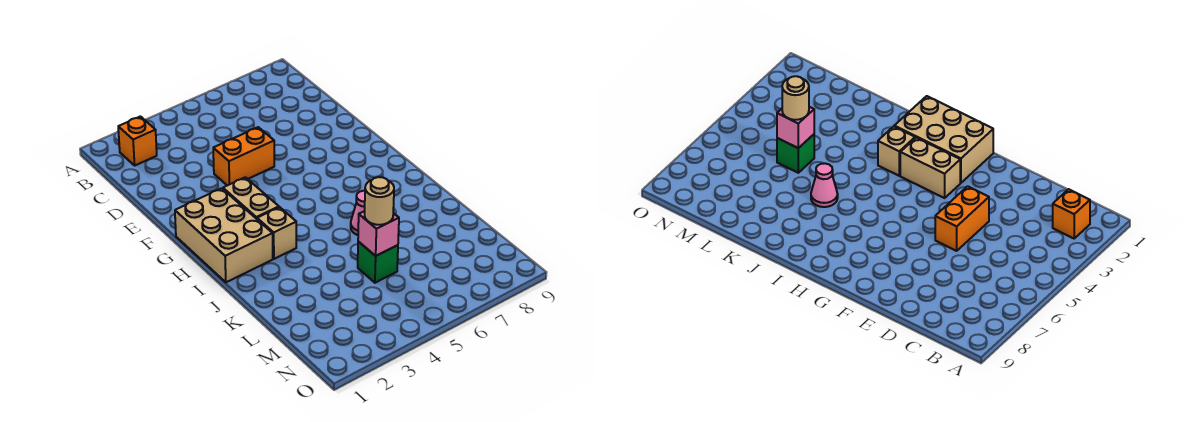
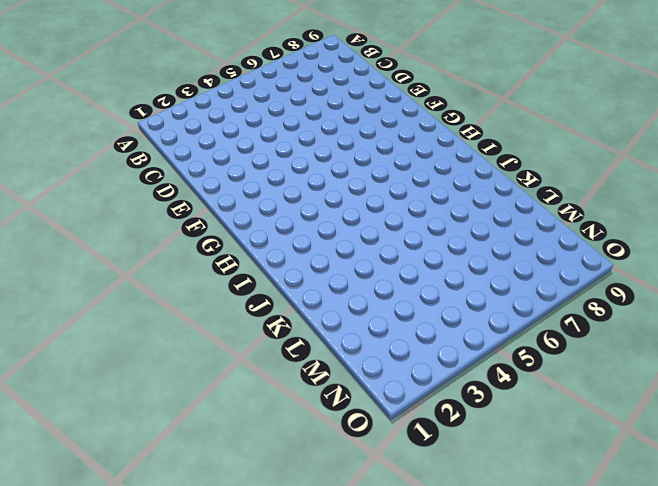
none -> orange 1x1 brick [118,116,157,165]
none -> orange 1x2 brick [213,127,274,185]

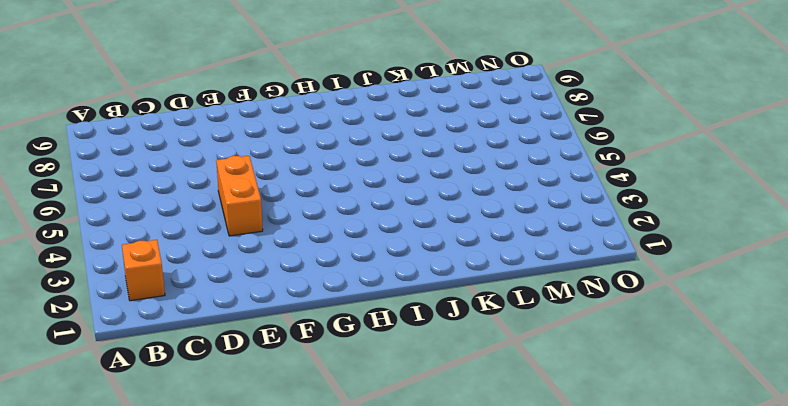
none -> tan 2x3 brick [175,188,273,282]
none -> tan 1x2 brick [223,177,279,219]

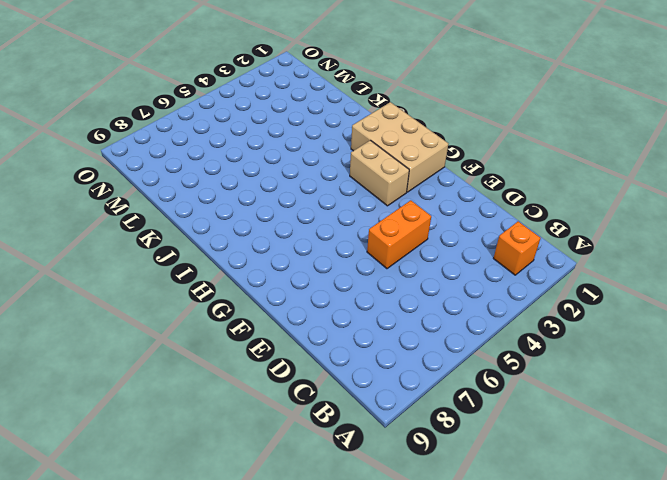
none -> tan 1x1 brick [257,207,296,259]
none -> pink 1x1 cone [351,191,365,235]

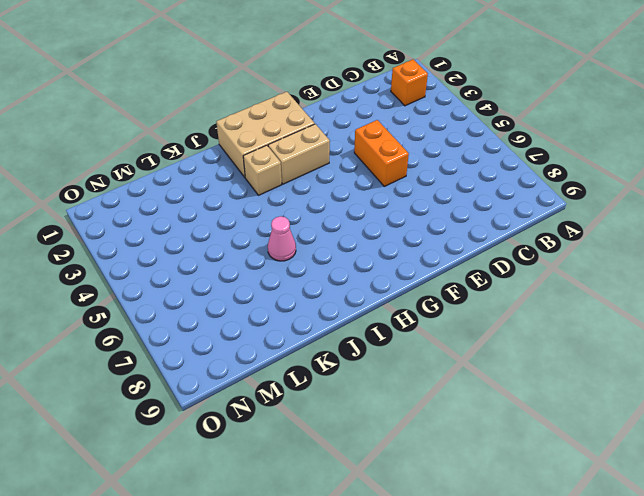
none -> green 1x1 brick [358,242,398,283]
none -> pink 1x1 brick [358,211,399,256]

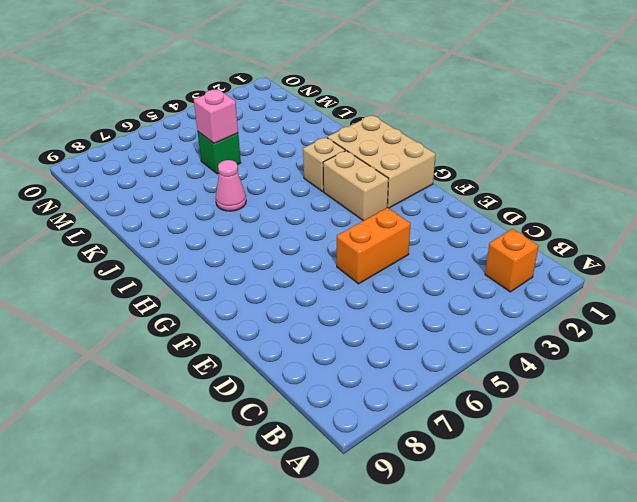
none -> tan 1x1 round brick [365,177,394,225]

